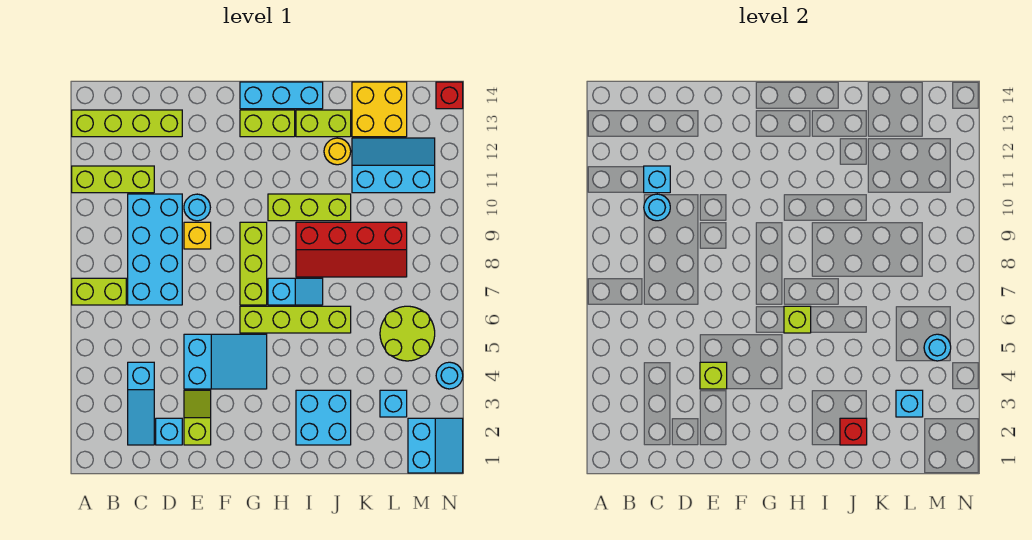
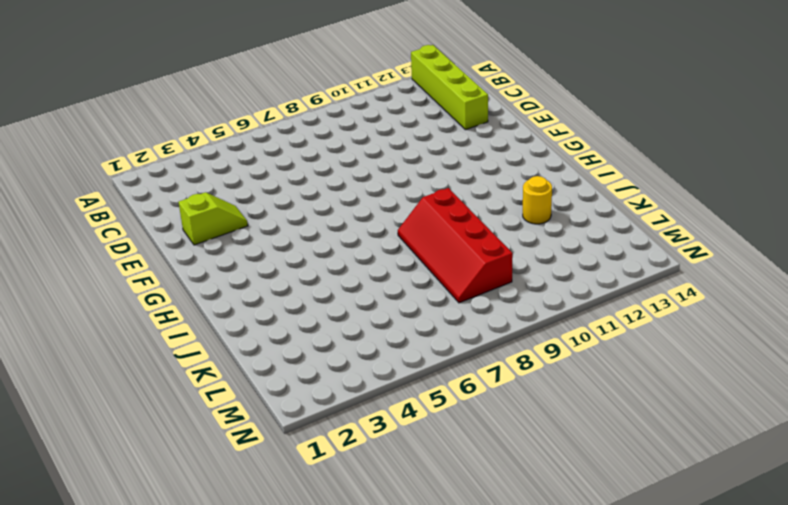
none -> lime 1x2 brick [72,278,126,305]
none -> lime 1x3 brick [72,166,154,193]
none -> cyan 1x3 slope [128,362,154,445]
none -> cyan 2x4 brick [128,194,182,305]

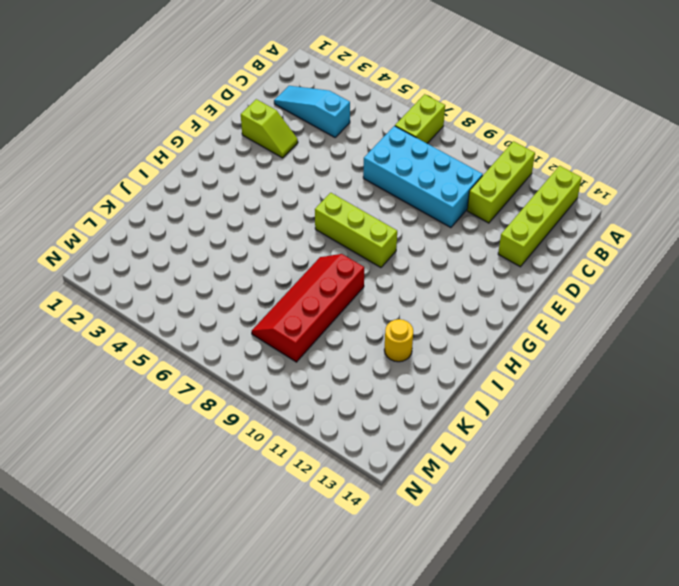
none -> cyan 1x1 brick [156,418,182,445]
none -> cyan 2x3 slope [184,334,267,389]
none -> yellow 1x1 brick [184,222,211,249]
none -> cyan 1x1 round brick [184,194,210,221]

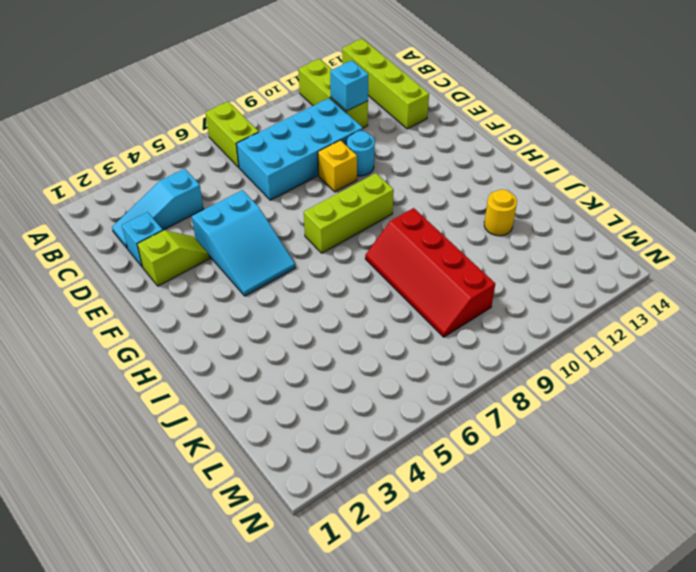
none -> lime 1x4 brick [240,306,351,333]
none -> lime 1x2 brick [240,110,295,137]
none -> cyan 1x3 brick [240,82,323,109]
none -> cyan 1x2 slope [268,278,323,305]

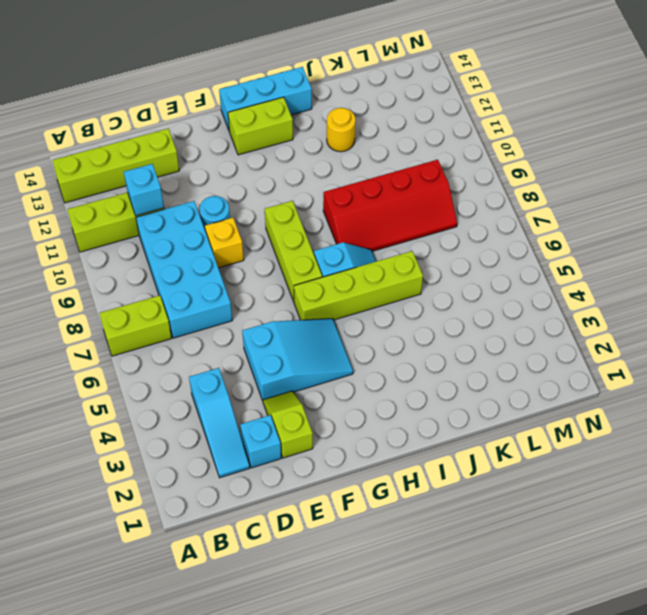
none -> lime 1x3 brick [268,194,351,221]
none -> cyan 2x2 brick [296,390,351,445]
none -> lime 1x2 brick [296,110,351,137]
none -> cyan 2x3 slope [352,138,435,193]

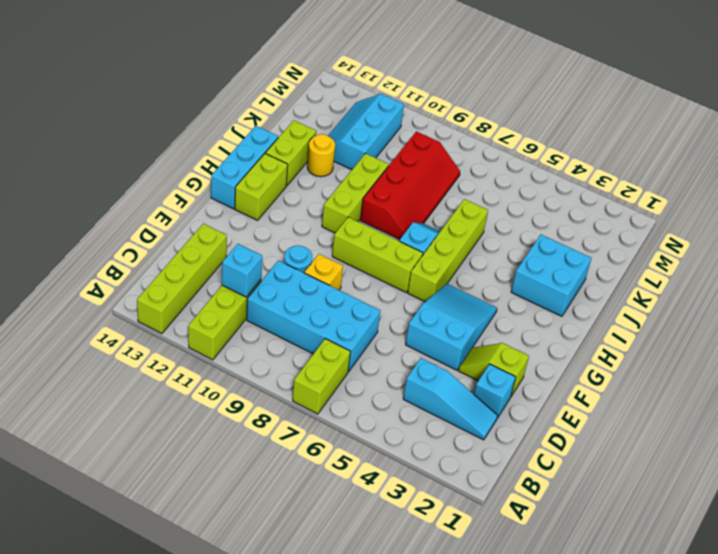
none -> yellow 2x2 brick [352,82,407,137]
none -> cyan 1x1 brick [380,390,407,417]
none -> lime 2x2 round brick [380,306,435,361]
none -> cyan 2x2 slope [408,418,463,473]

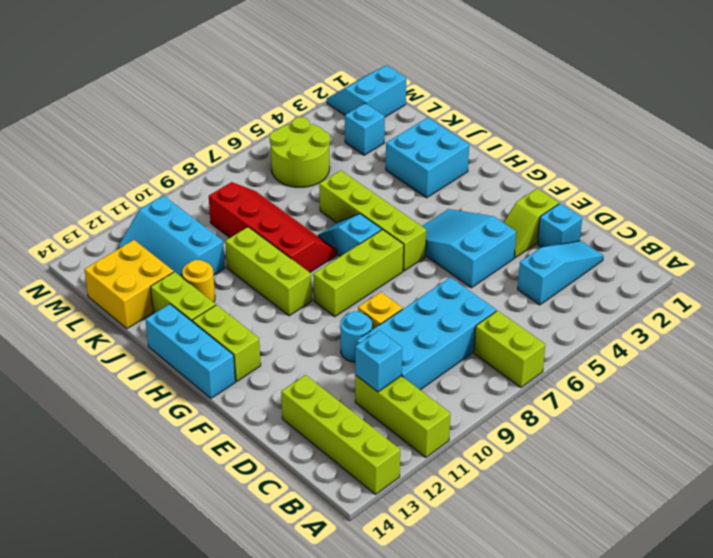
none -> cyan 1x1 round brick [436,362,463,389]
none -> red 1x1 brick [436,82,463,109]
none -> cyan 1x1 round brick [644,194,670,221]
none -> lime 1x1 brick [700,362,727,389]

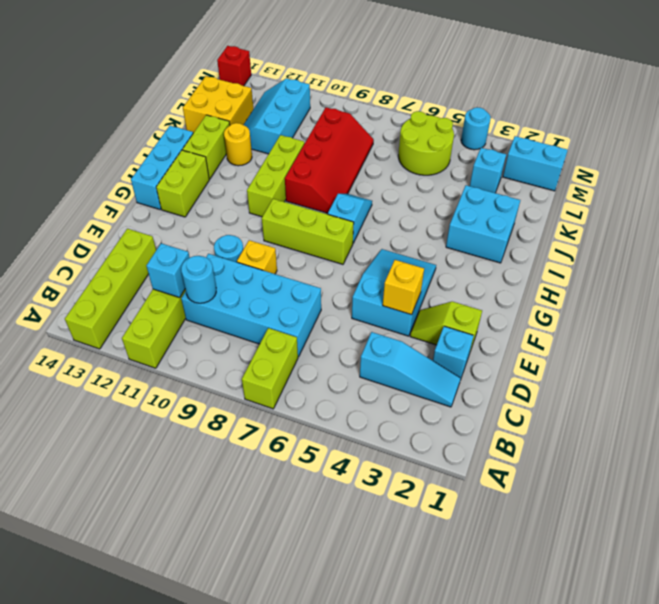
yellow 1x1 brick [383,260,424,315] -> lime 1x1 brick [700,362,727,389]
none -> lime 1x4 brick [240,306,351,333]
none -> lime 1x1 brick [784,306,811,333]
none -> red 1x1 brick [840,418,867,445]
none -> cyan 1x1 brick [896,390,923,417]

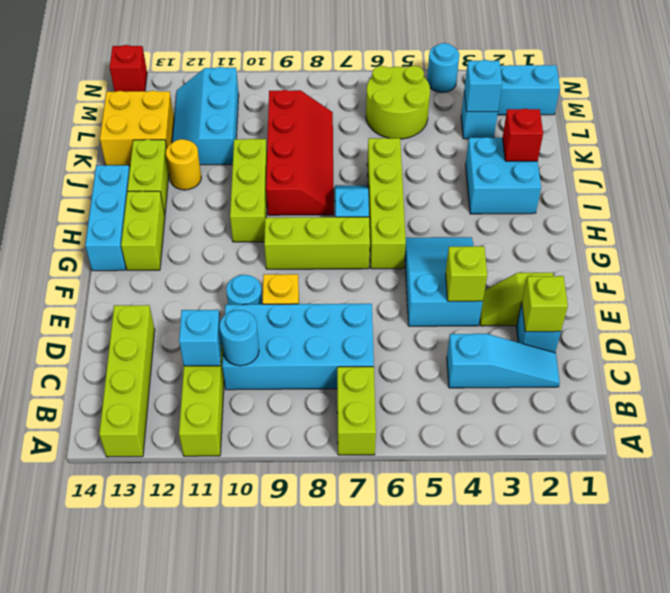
lime 1x1 brick [522,276,568,332] -> lime 1x1 brick moved to [784,306,811,333]
none -> cyan 1x1 round brick [924,334,951,361]

